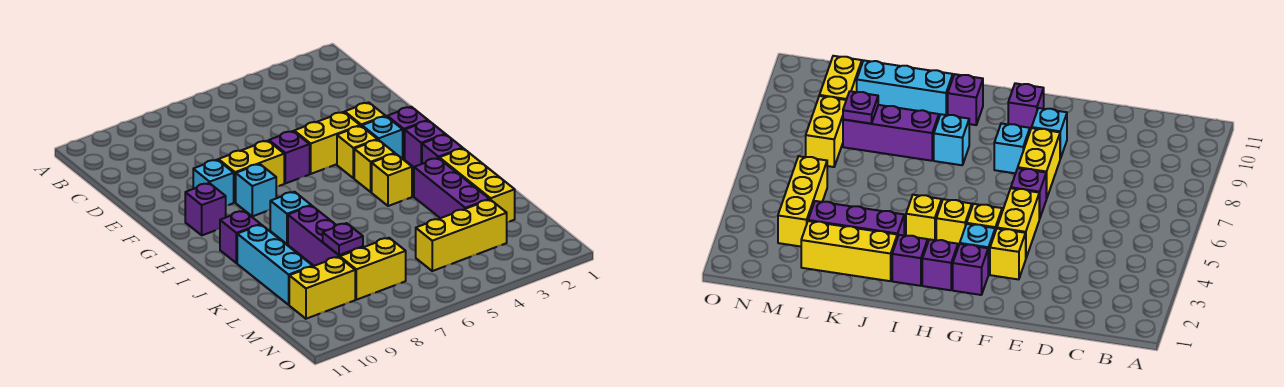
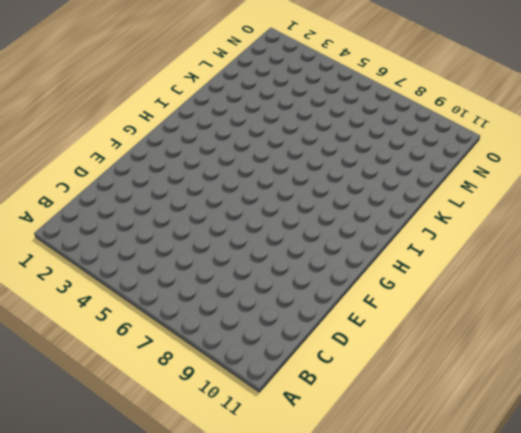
none -> yellow 1x1 brick [345,102,385,126]
none -> yellow 1x2 brick [294,112,360,174]
none -> purple 1x1 brick [269,131,310,183]

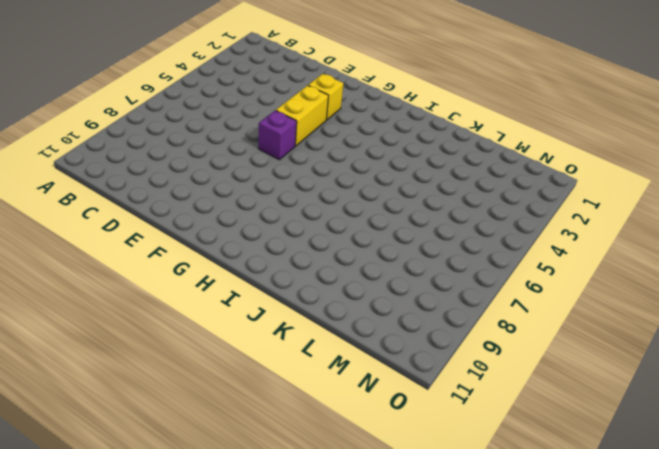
none -> yellow 1x2 brick [218,141,284,202]
none -> cyan 1x1 brick [193,160,234,205]
none -> purple 1x1 brick [387,107,428,159]

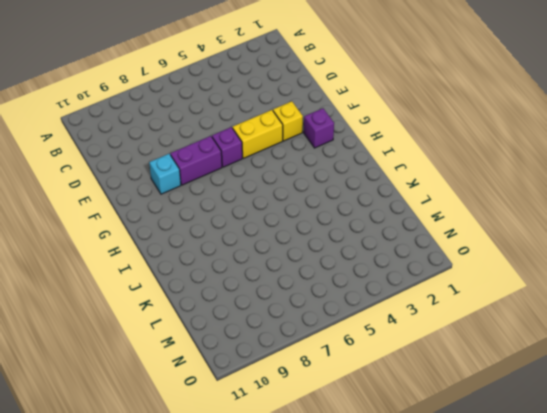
purple 1x2 brick [170,136,222,185] -> yellow 1x2 brick [218,141,284,202]
none -> cyan 1x1 brick [362,116,403,159]
none -> yellow 1x1 brick [337,126,377,178]
none -> cyan 1x1 brick [236,164,276,216]

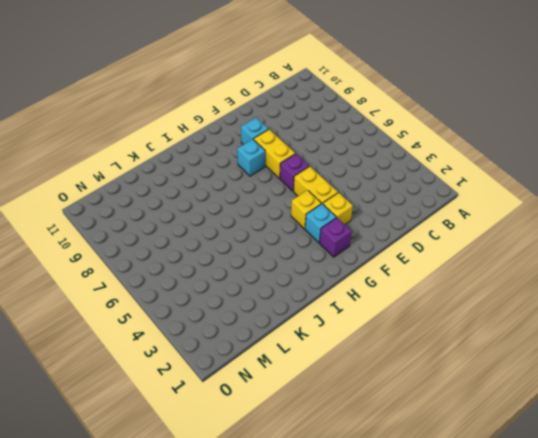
none -> purple 1x1 brick [185,183,226,235]
none -> purple 1x1 brick [405,121,445,167]
none -> yellow 1x1 brick [354,140,395,192]

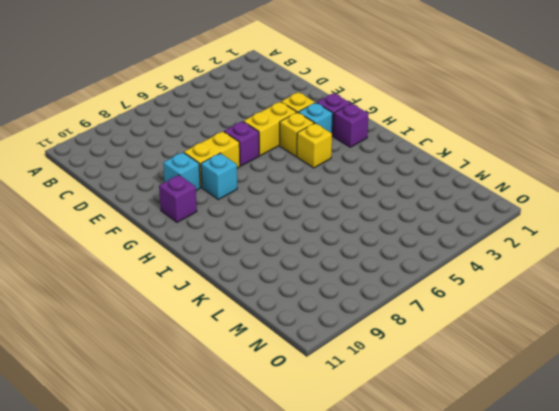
none -> purple 1x1 brick [422,135,463,164]
none -> yellow 1x1 brick [372,154,412,206]
none -> cyan 1x1 brick [270,192,311,244]

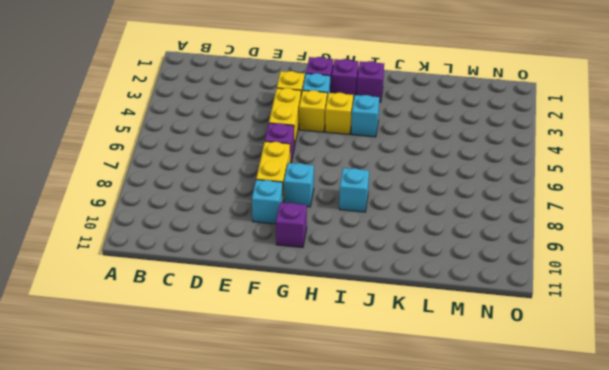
cyan 1x1 brick [351,95,379,137] -> yellow 1x1 brick [372,154,412,206]
none -> purple 1x1 brick [220,211,261,263]
none -> yellow 1x3 brick [439,148,515,222]
none -> purple 1x3 brick [414,158,489,218]

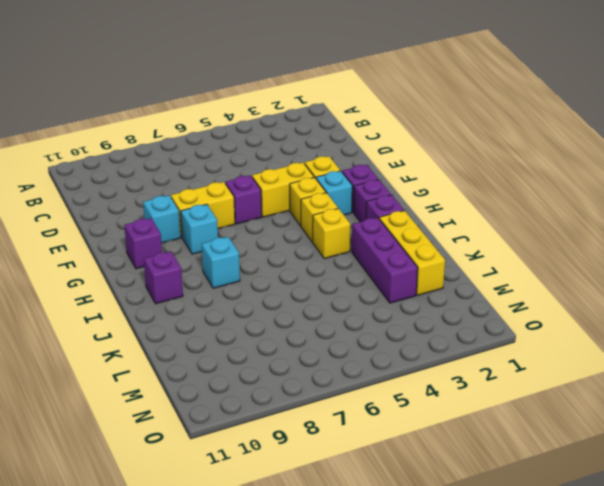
none -> purple 1x3 brick [288,206,363,266]
none -> cyan 1x3 brick [237,225,313,305]
none -> yellow 1x3 brick [416,200,507,271]

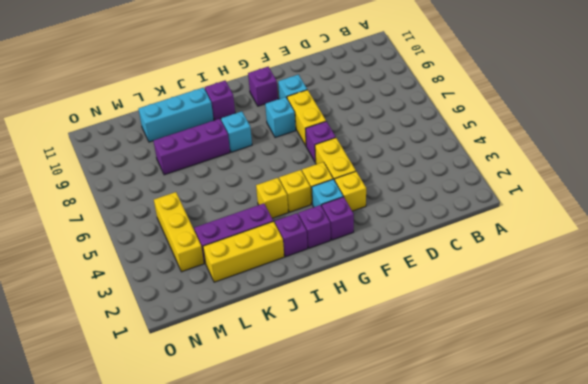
none -> yellow 1x2 brick [340,238,406,300]
none -> yellow 1x2 brick [289,257,355,319]
none -> purple 1x1 plate [323,223,363,255]

